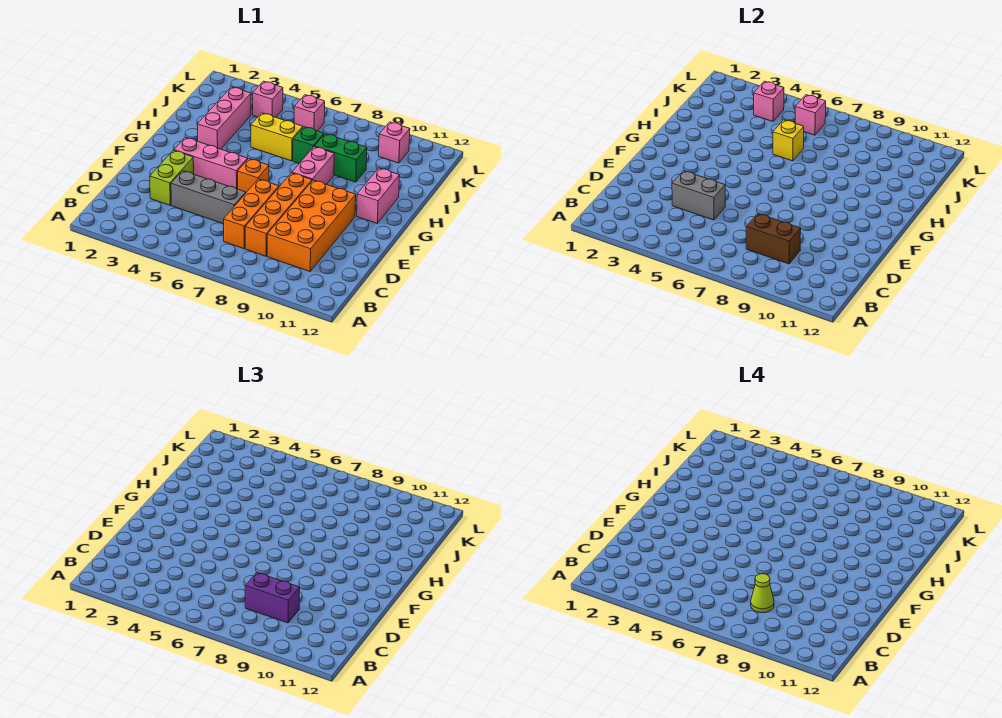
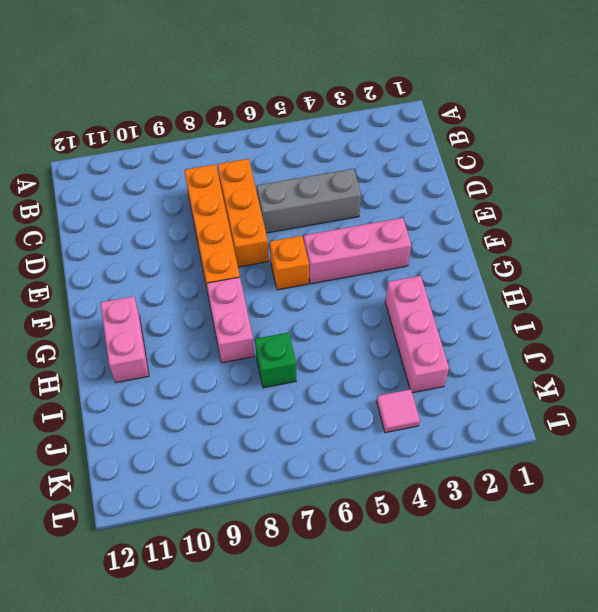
pink 1x1 tile [376,389,420,433] -> pink 1x1 brick [253,81,283,117]
none -> orange 2x4 brick [267,180,356,271]
none -> lime 1x2 brick [150,150,194,205]
none -> yellow 1x2 brick [251,113,303,161]

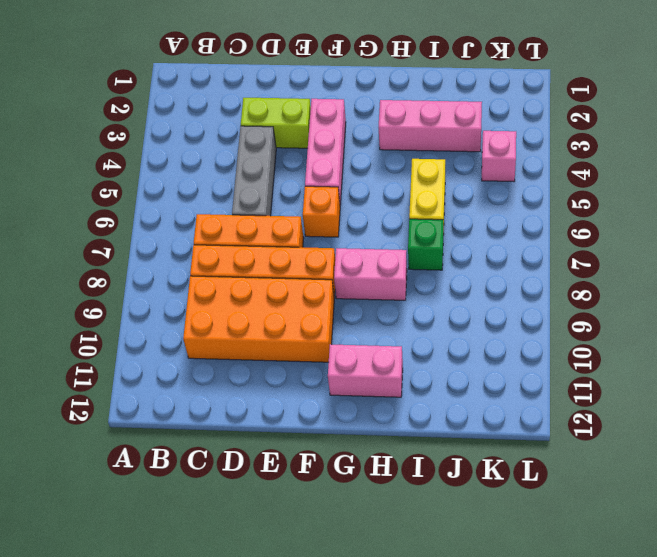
none -> green 1x2 brick [315,134,367,182]
none -> pink 1x1 brick [294,95,325,131]
none -> pink 1x1 brick [379,122,410,163]

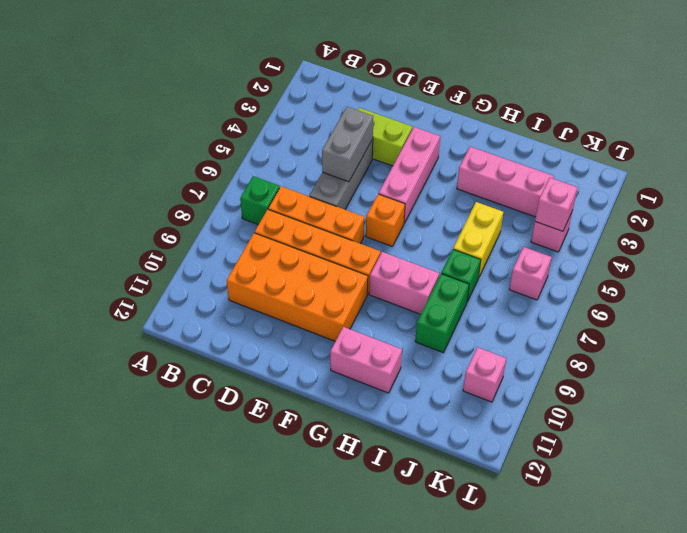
green 1x1 brick [240,176,280,225] -> none
none -> brown 1x2 brick [746,214,801,264]
none -> yellow 1x1 brick [773,120,804,161]
none -> pink 1x1 brick [795,95,826,135]

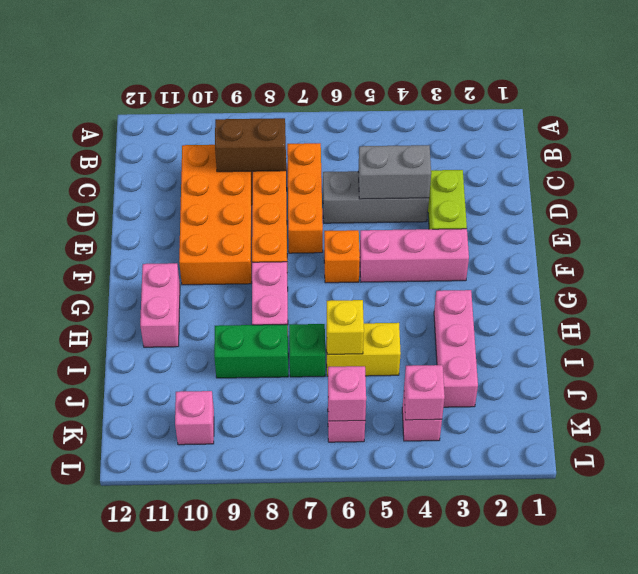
none -> purple 1x2 brick [245,573,300,623]
none -> lime 1x1 cone [751,574,774,613]

